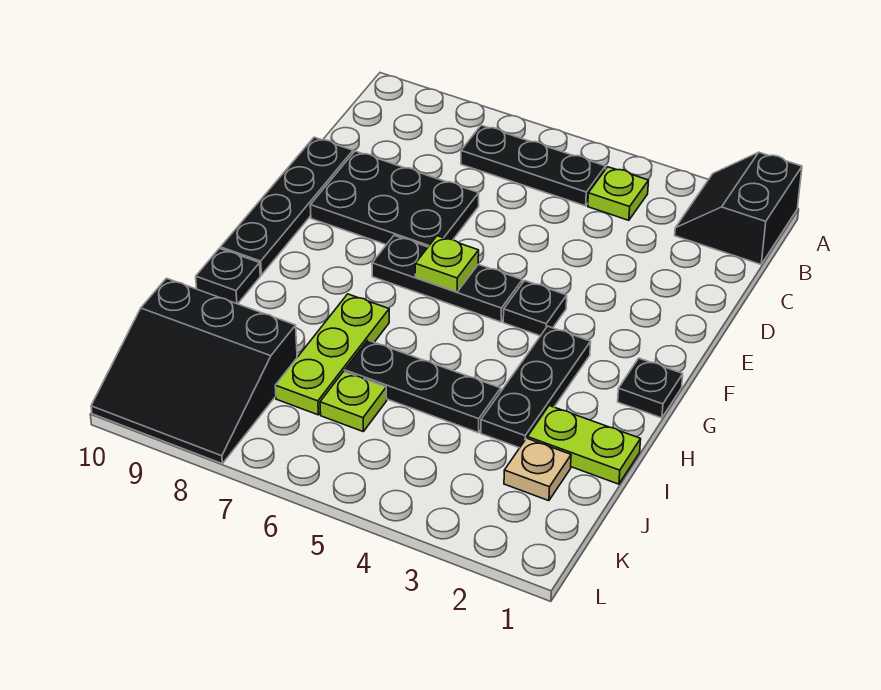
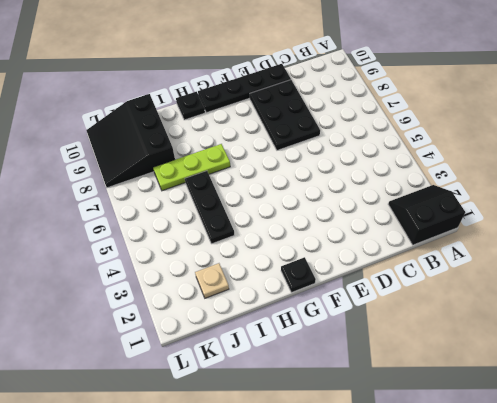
none -> lime 1x1 plate [588,167,649,220]
none -> black 1x3 plate [461,125,605,206]
none -> black 1x1 plate [503,281,567,336]

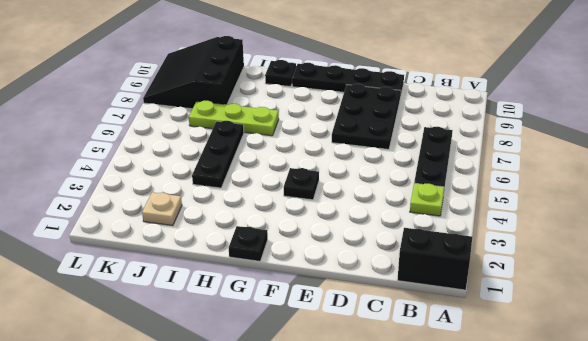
none -> black 1x3 plate [372,235,522,322]
none -> black 1x3 plate [481,326,591,448]
none -> lime 1x2 plate [527,406,641,484]

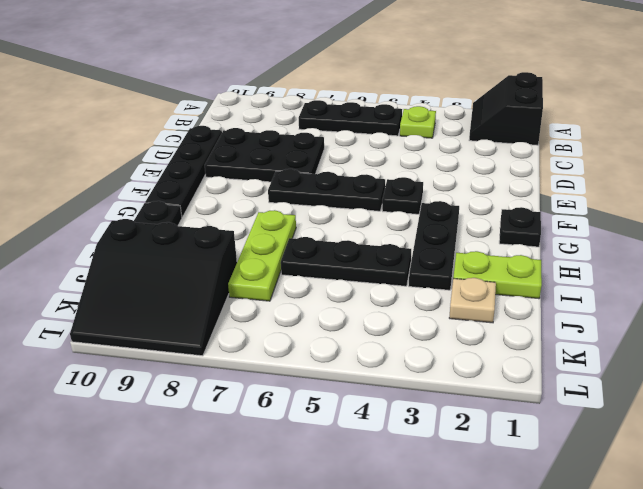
none -> lime 1x1 plate [320,372,387,432]
none -> lime 1x1 plate [415,236,479,292]

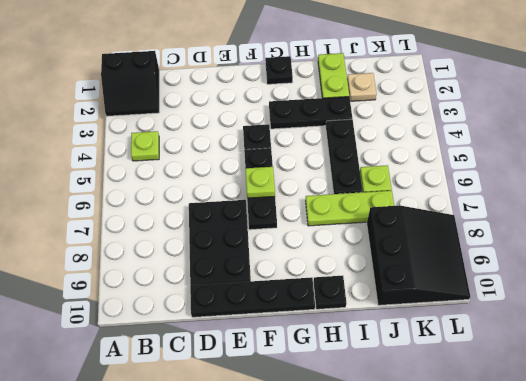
none -> black 1x3 plate [461,125,605,206]

